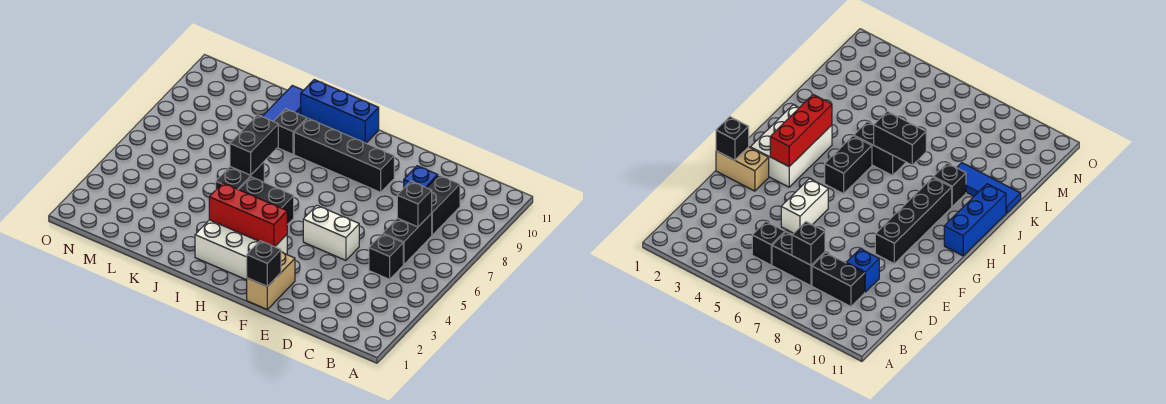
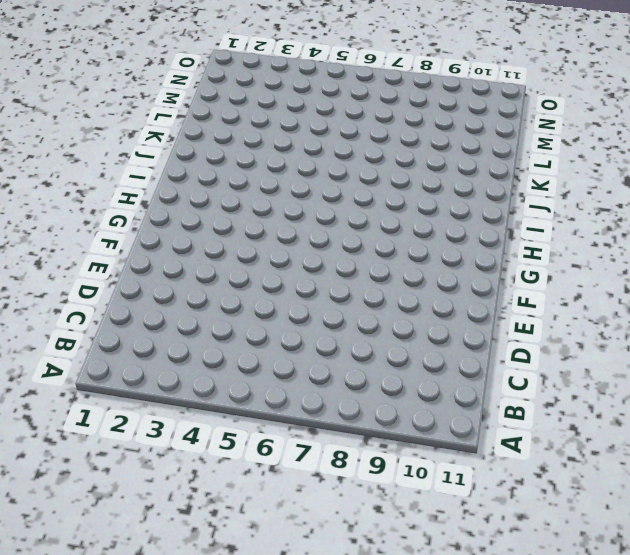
none -> black 1x1 brick [369,234,403,279]
none -> black 1x2 brick [383,214,432,265]
none -> black 1x2 brick [427,175,460,235]

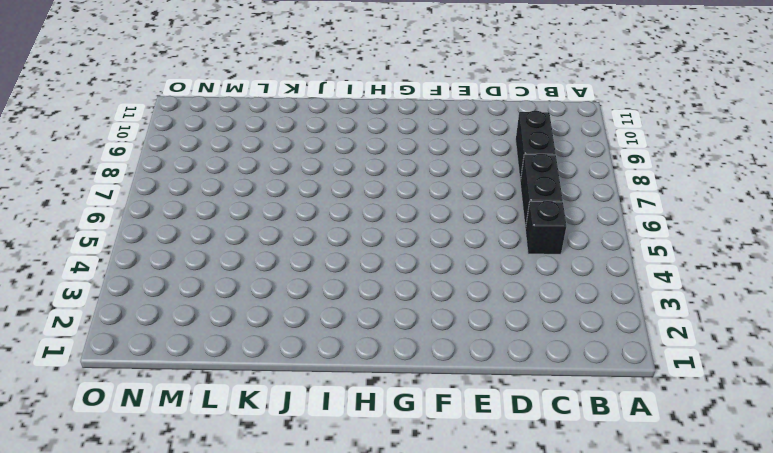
none -> blue 1x1 brick [404,166,438,188]
none -> white 1x2 brick [303,205,359,260]
none -> tan 1x2 brick [247,252,295,309]

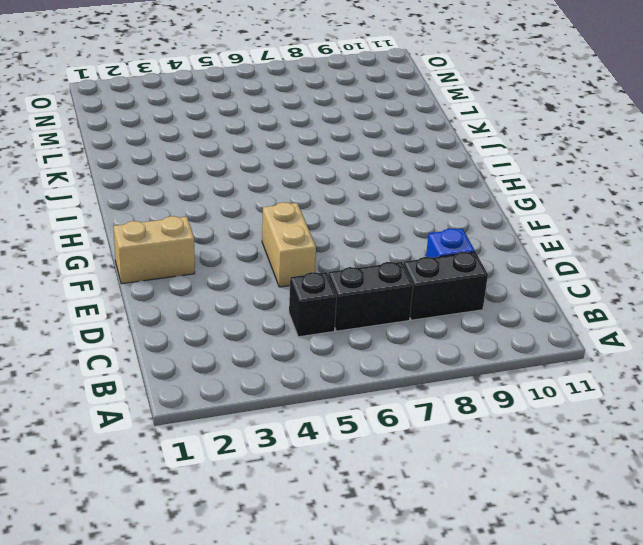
tan 1x2 brick [262,202,316,287] -> white 1x2 brick [303,205,359,260]
none -> black 1x4 brick [294,118,394,192]
none -> white 2x3 brick [195,220,287,280]
none -> black 1x2 brick [239,177,294,225]

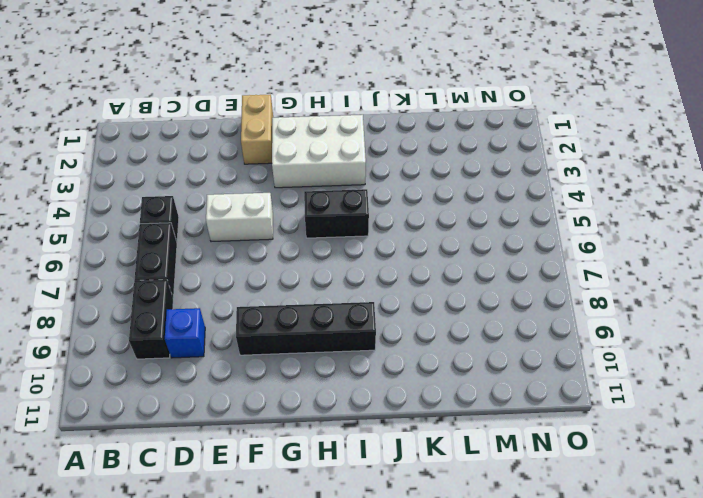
none -> blue 1x3 brick [301,80,379,143]
none -> black 1x2 brick [216,162,264,190]
none -> black 1x1 brick [273,109,307,154]

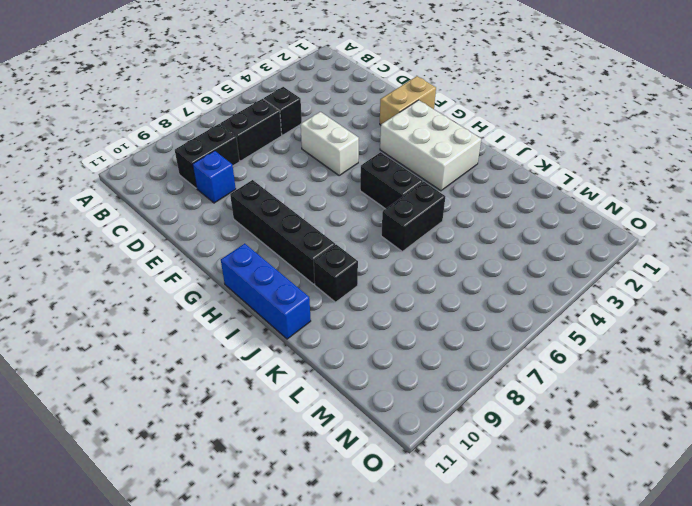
none -> blue 1x3 tile [262,86,303,121]
none -> black 1x1 brick [397,181,432,227]
none -> black 1x1 brick [247,241,281,286]

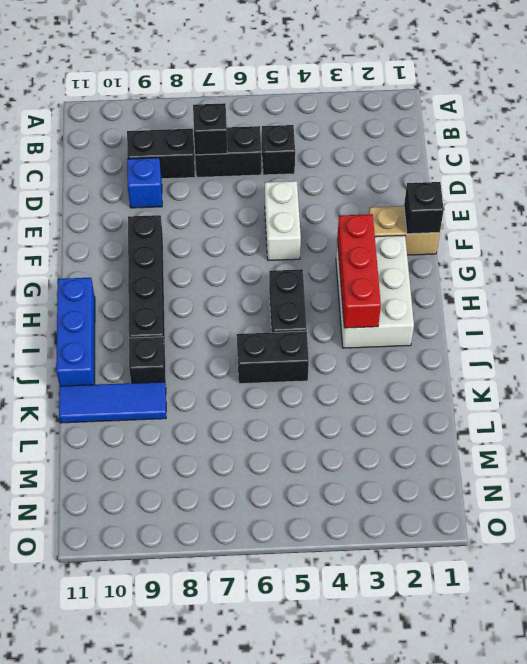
none -> black 1x2 brick [230,115,278,175]

